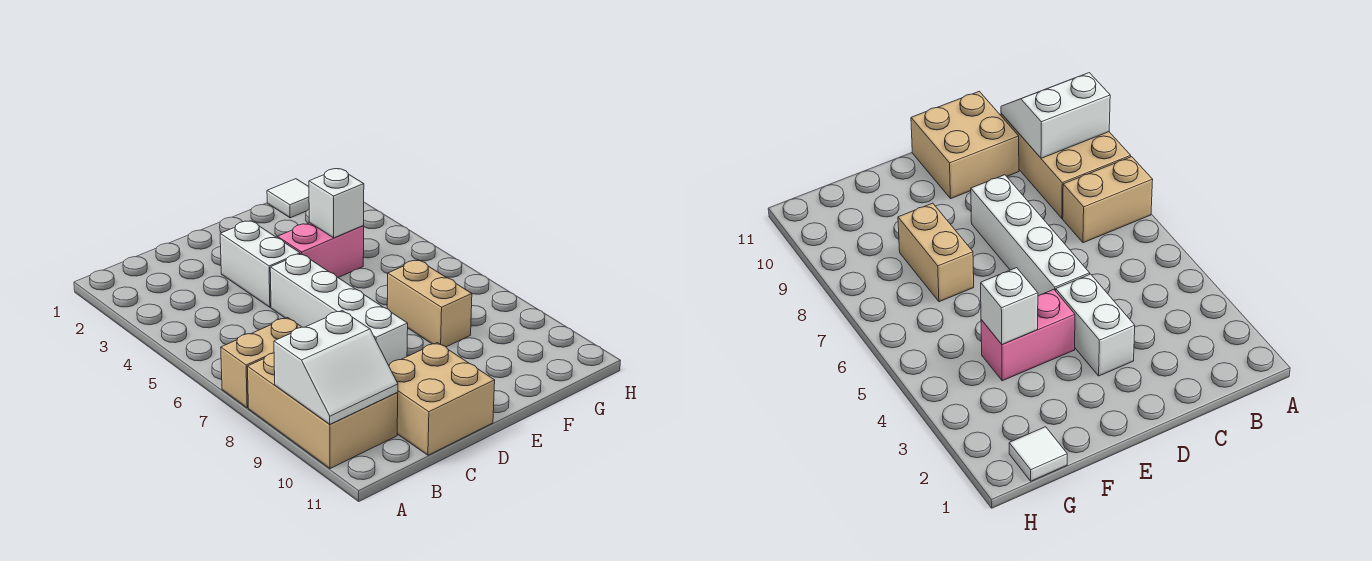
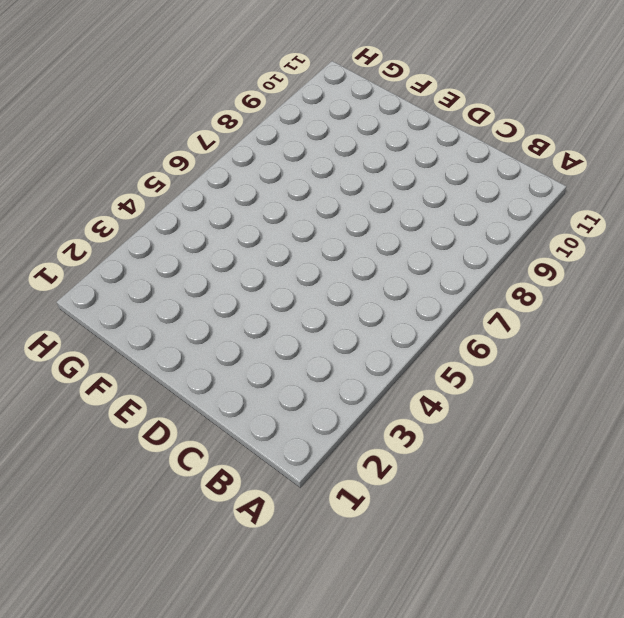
none -> tan 1x2 brick [221,317,301,408]
none -> tan 2x3 brick [247,353,398,468]

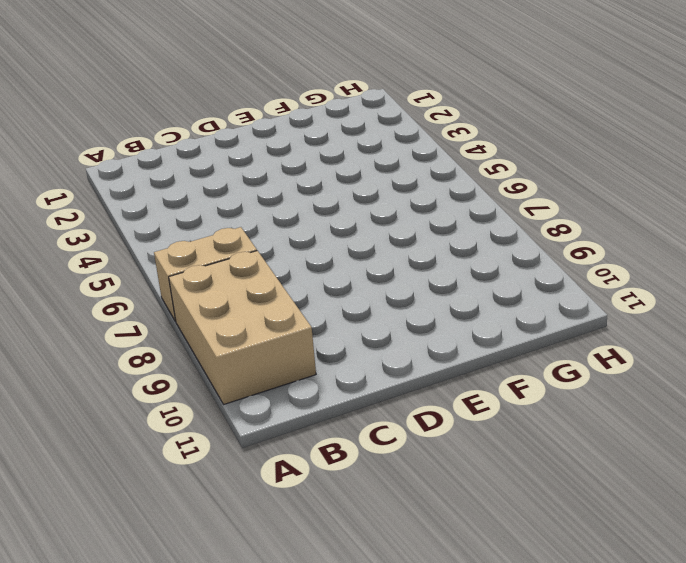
none -> tan 2x2 brick [389,343,495,455]
none -> white 1x2 brick [220,221,300,307]

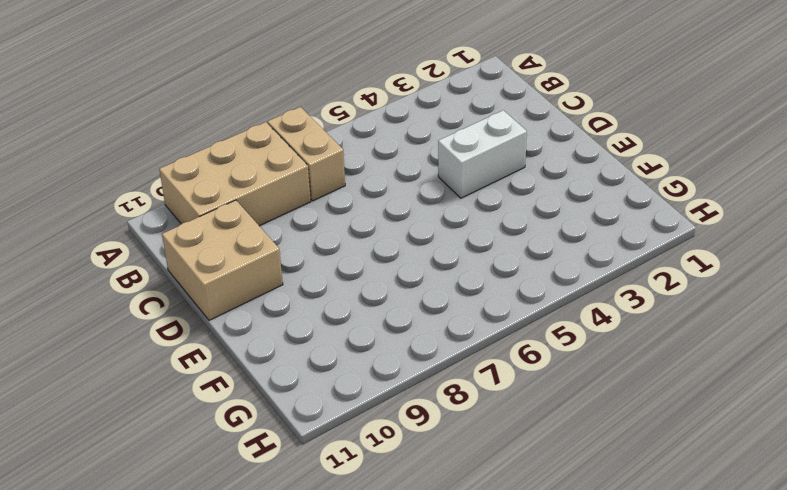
none -> white 1x4 brick [270,254,408,365]
none -> pink 1x2 brick [277,223,364,278]

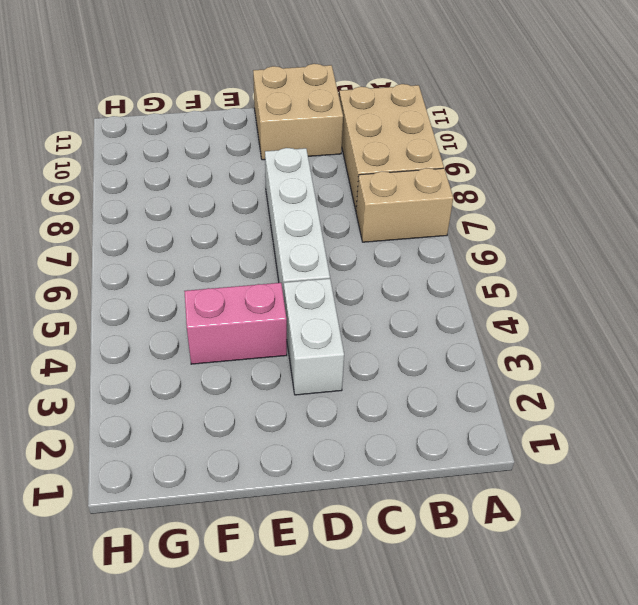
none -> tan 1x2 brick [387,260,472,347]
none -> white 1x1 tile [267,179,309,218]

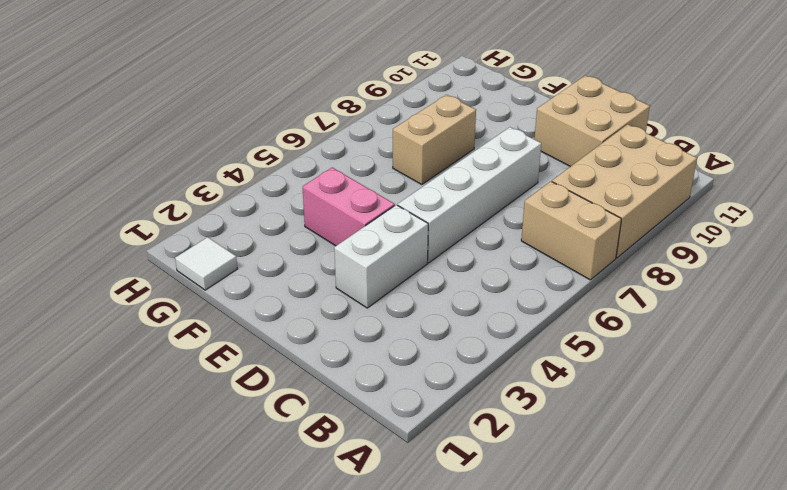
none -> white 2x2 slope [274,311,398,424]
none -> white 1x1 brick [309,169,364,238]

